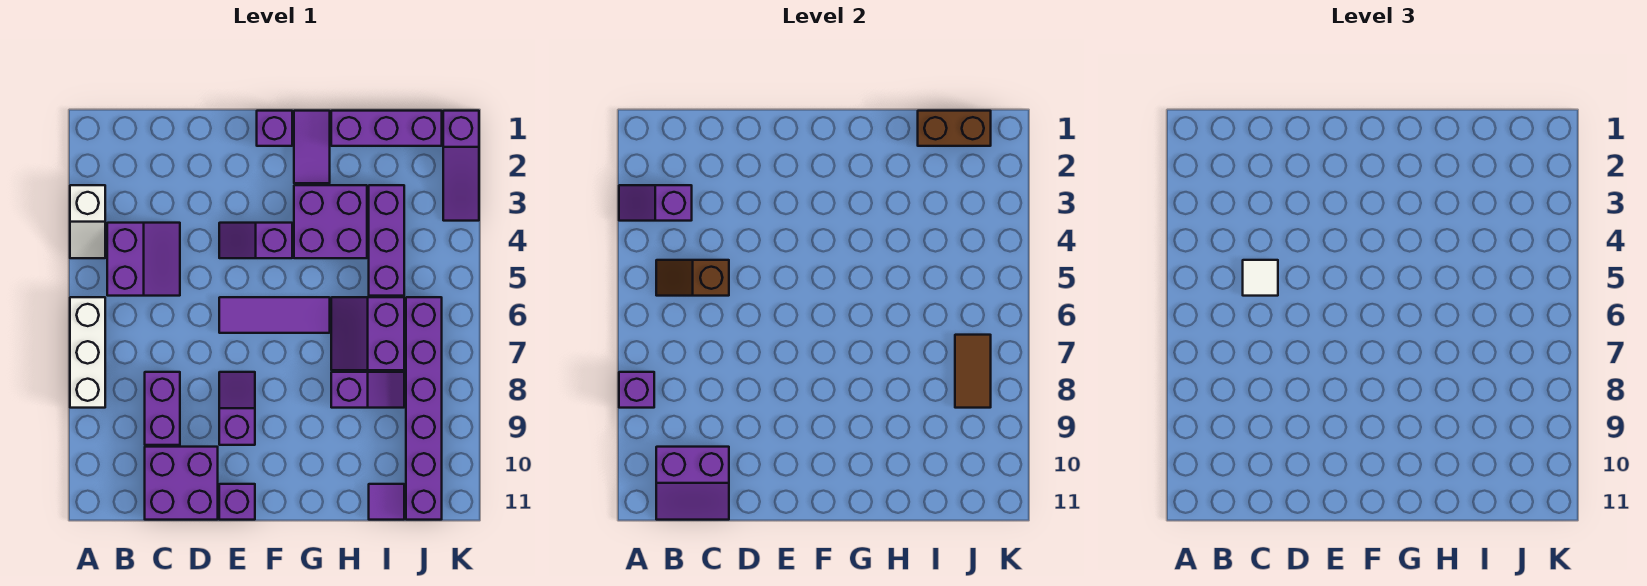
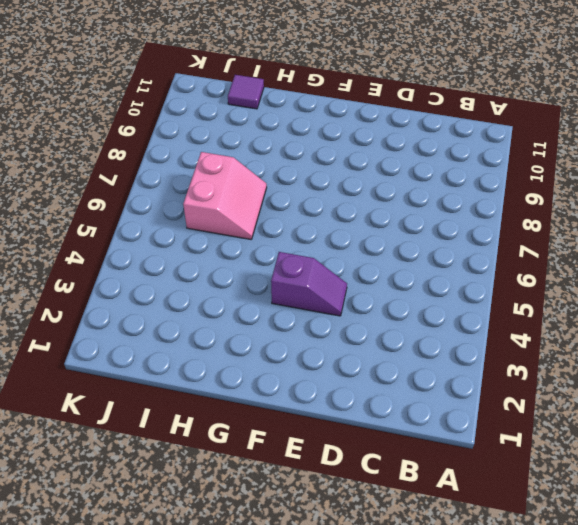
pink 2x2 slope [183,152,267,239] -> purple 2x2 slope [331,297,404,370]
none -> white 1x2 slope [70,185,105,258]
none -> white 1x3 brick [70,297,105,408]
none -> purple 2x2 slope [107,223,180,296]

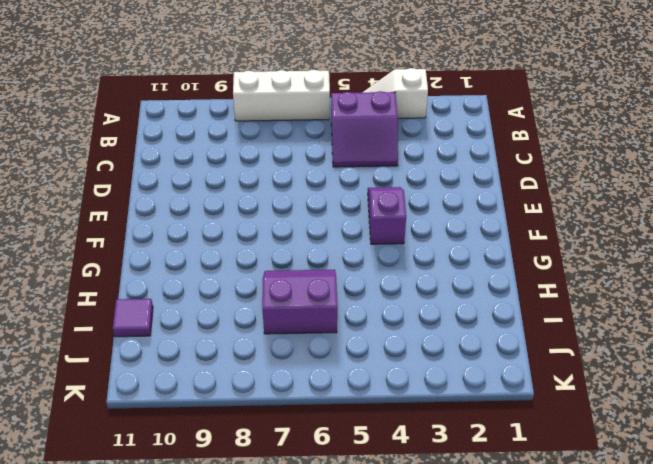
none -> purple 1x2 brick [145,372,180,445]
none -> purple 2x2 brick [145,447,218,520]
none -> purple 1x3 tile [219,297,330,333]

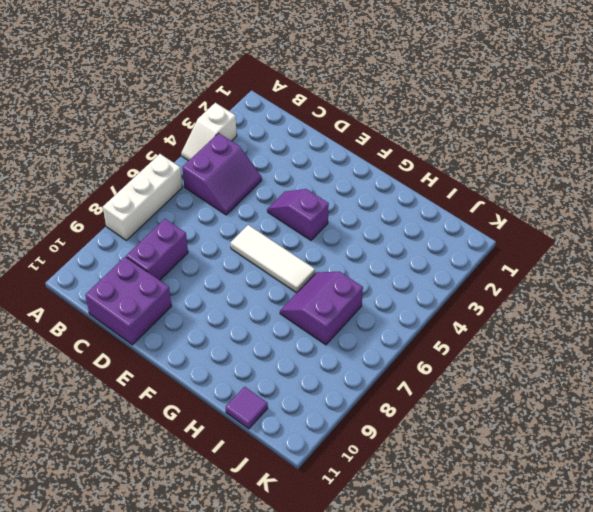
white 1x3 tile [231,225,315,293] -> purple 1x3 tile [219,297,330,333]
none -> purple 1x2 slope [219,372,255,445]
none -> purple 1x1 brick [219,484,255,520]
none -> purple 1x1 brick [257,111,292,146]

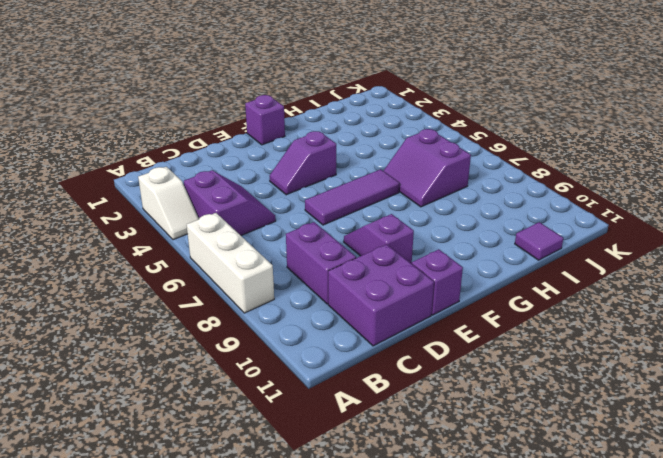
none -> purple 1x2 tile [294,111,330,183]
none -> purple 2x2 brick [294,185,367,258]
none -> purple 1x3 brick [331,111,442,146]

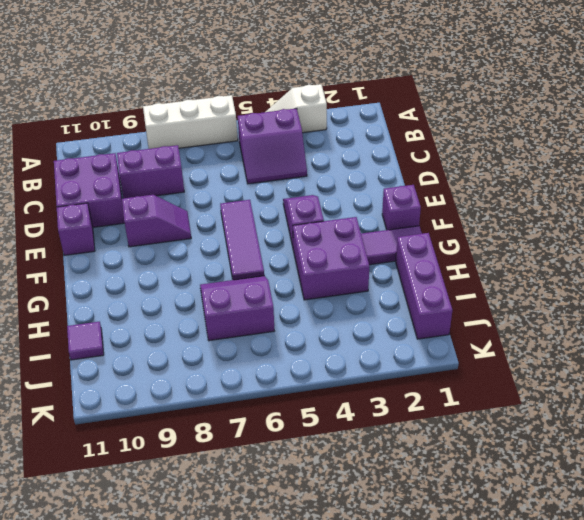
none -> purple 1x2 slope [331,372,404,408]
none -> purple 1x3 brick [369,185,404,296]
none -> purple 1x6 brick [406,297,442,520]

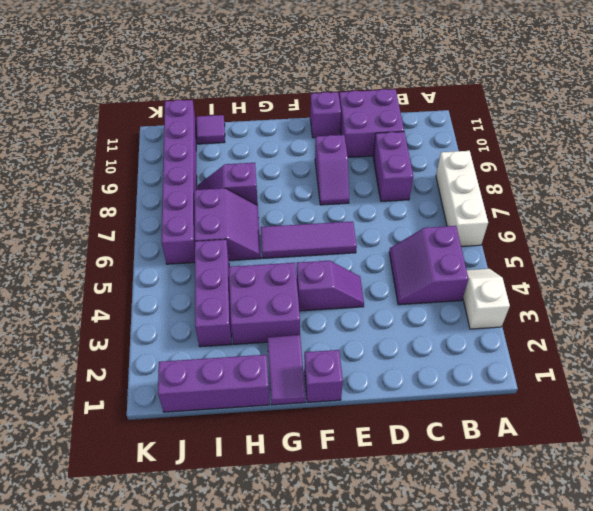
none -> purple 1x3 slope [443,111,479,221]
none -> purple 1x2 slope [619,185,692,221]
none -> purple 1x1 brick [619,372,654,408]

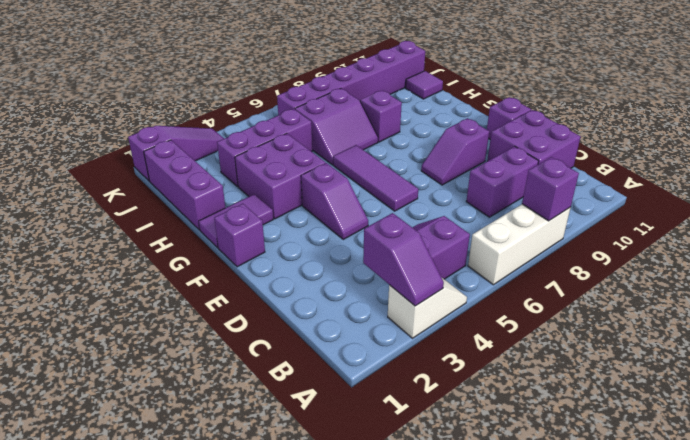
none -> brown 1x2 slope [656,260,729,296]
none -> purple 2x2 slope [656,447,729,520]
none -> brown 1x2 brick [918,111,991,146]

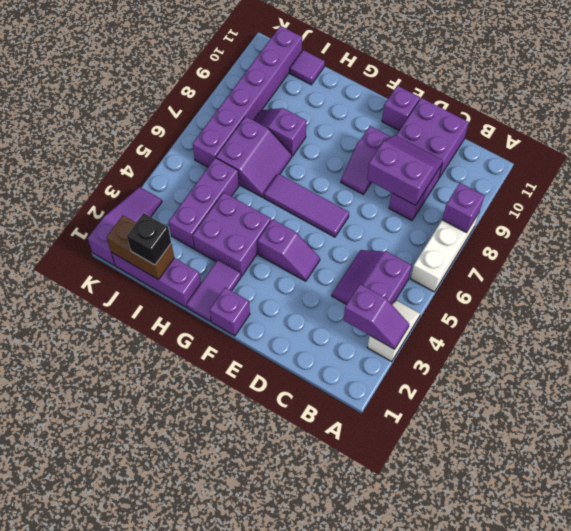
purple 2x2 slope [367,135,443,205] -> purple 2x2 slope moved to [656,447,729,520]
black 1x1 brick [127,213,171,265] -> none
none -> brown 1x2 slope [656,260,729,296]
none -> brown 1x2 tile [955,335,991,408]
none -> white 1x1 tile [1243,260,1278,296]

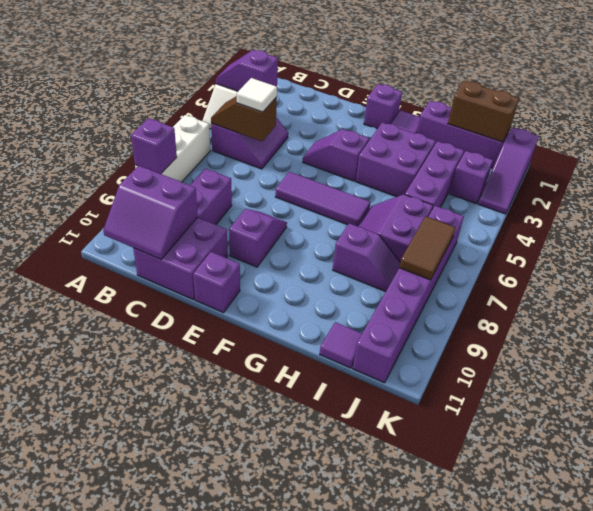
purple 1x1 brick [450,151,493,204] -> none

